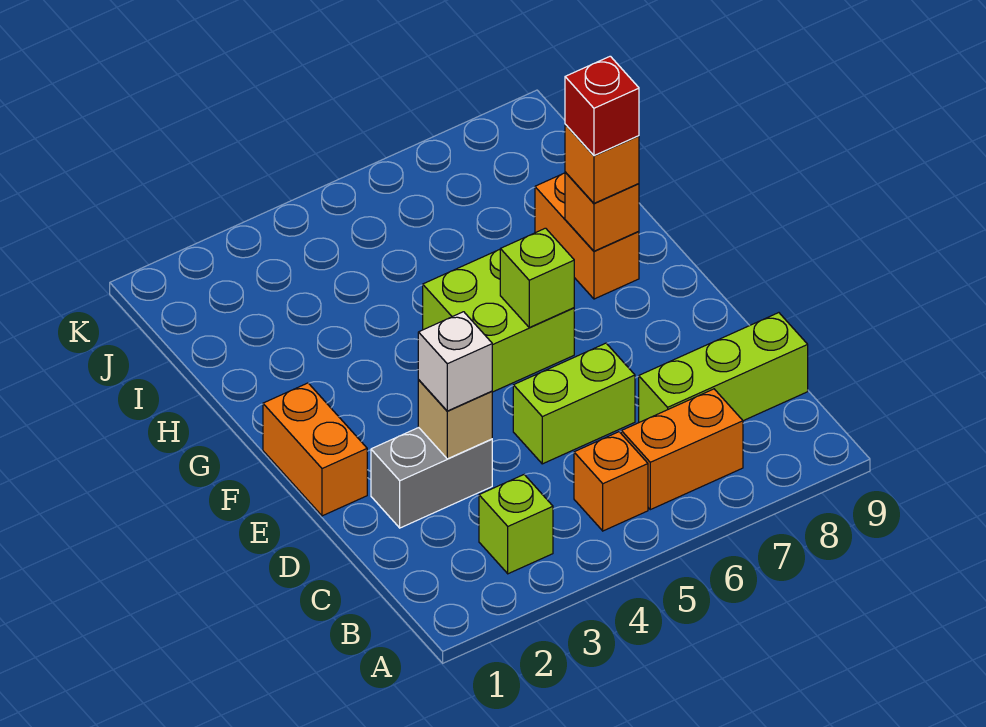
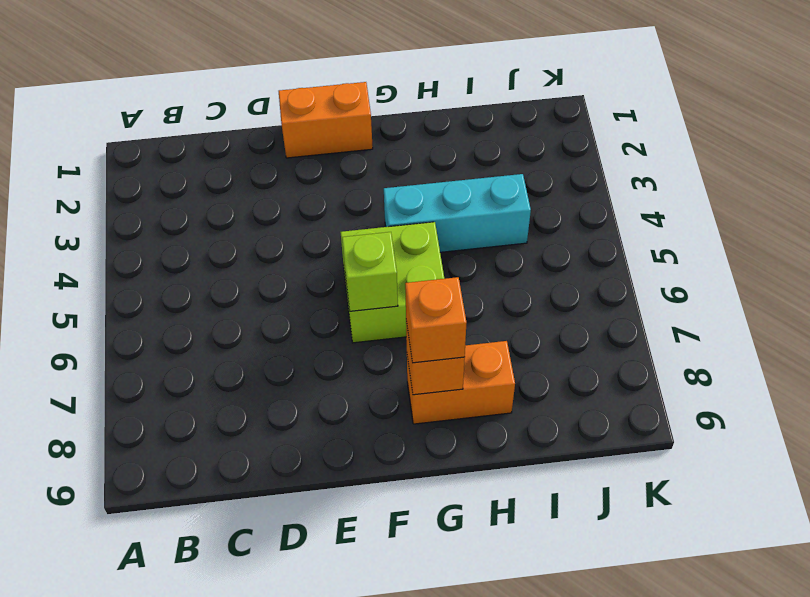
cyan 1x3 brick [384,174,531,252] -> none
none -> lime 1x1 brick [479,475,553,574]
none -> orange 1x1 brick [574,432,648,531]
none -> orange 1x2 brick [621,389,743,510]

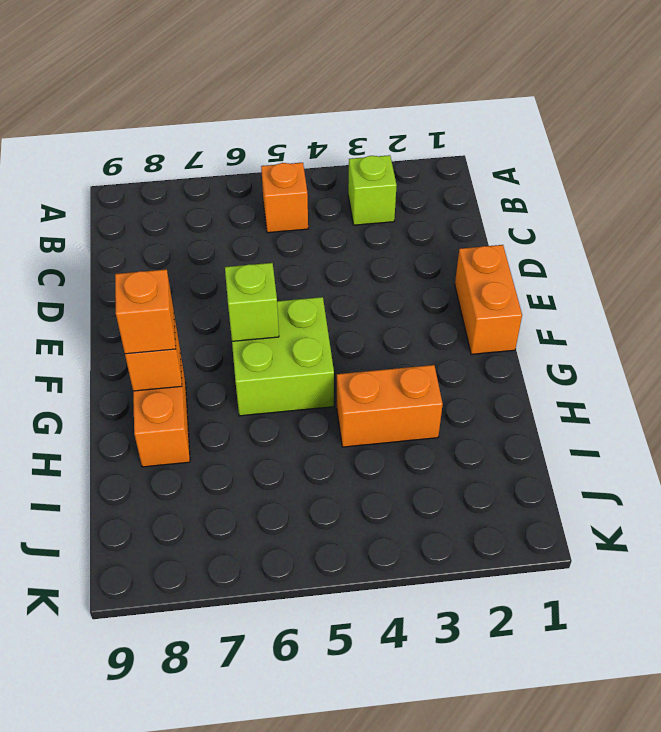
orange 1x2 brick [337,365,443,447] -> orange 1x2 brick moved to [621,389,743,510]
none -> lime 1x3 brick [639,313,808,422]
none -> grey 1x2 brick [371,428,492,528]
none -> lime 1x2 brick [513,343,635,464]

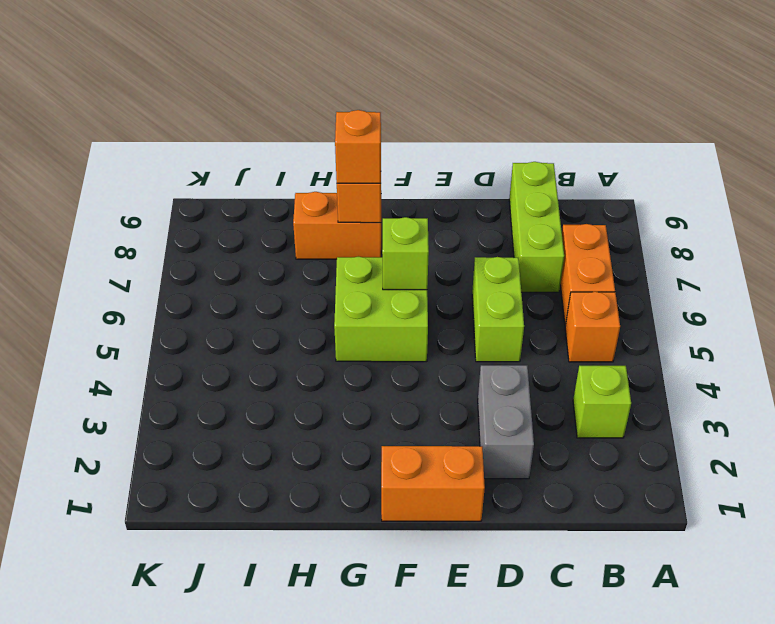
none -> tan 1x1 brick [418,380,492,459]
none -> white 1x1 brick [418,312,492,411]
none -> red 1x1 brick [565,56,639,156]

